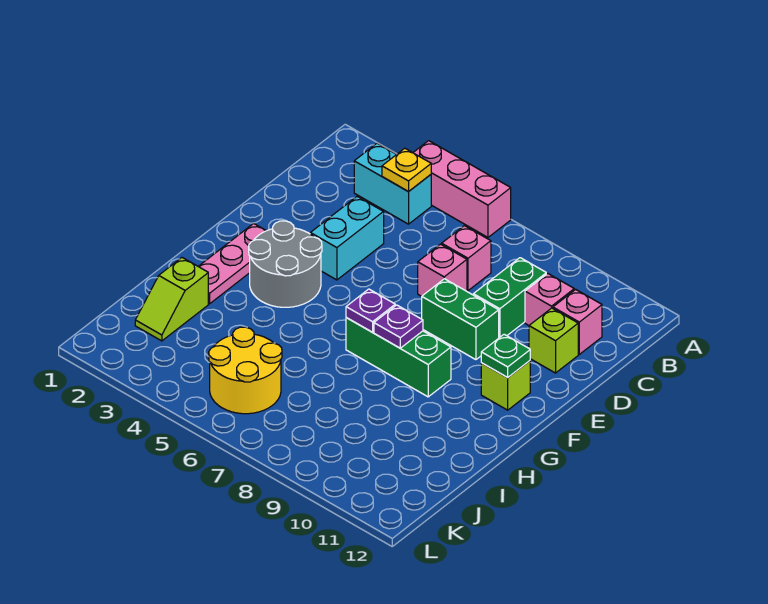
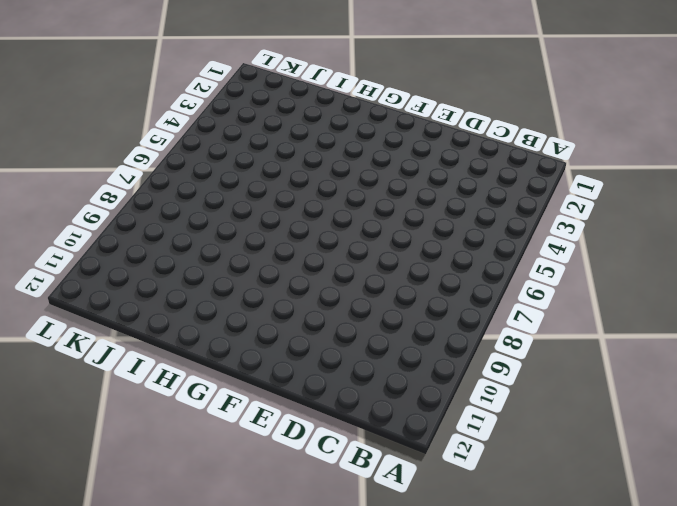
none -> pink 1x3 brick [413,141,511,237]
none -> cyan 1x2 brick [354,143,431,224]
none -> pink 1x1 brick [442,226,491,291]

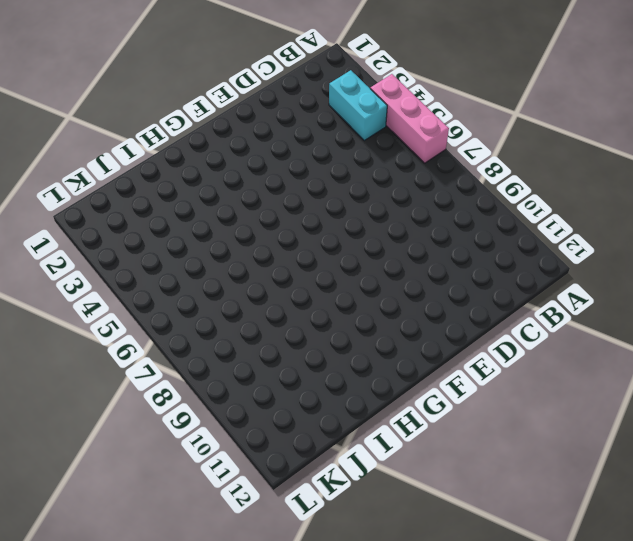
none -> pink 1x1 brick [442,226,491,291]
none -> green 1x2 brick [473,258,546,338]
none -> pink 1x1 brick [525,274,574,325]

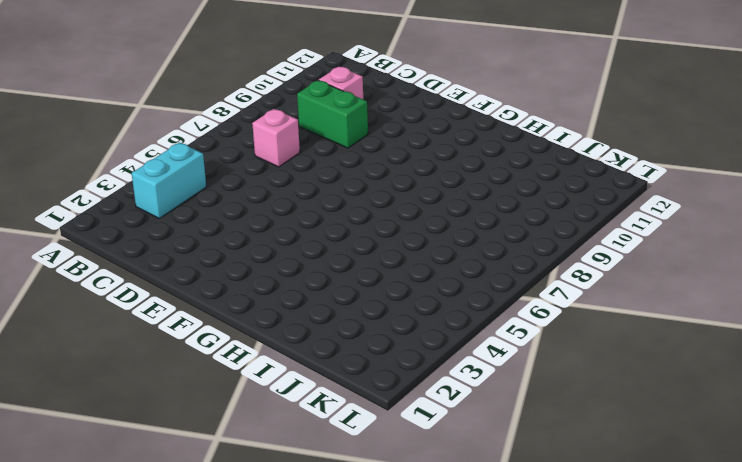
none -> pink 1x3 brick [413,141,511,237]
none -> pink 1x1 brick [553,289,602,354]
none -> cyan 1x2 brick [310,197,384,280]

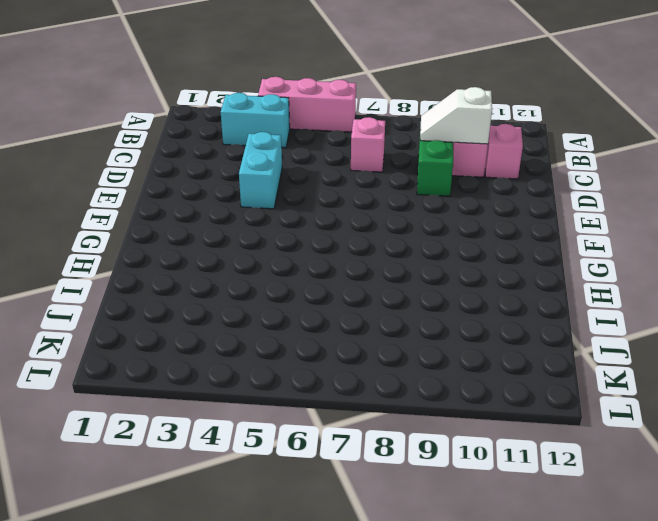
white 1x2 slope [420,87,492,144] -> none
none -> pink 1x1 brick [418,244,467,296]
none -> lime 1x1 brick [529,308,578,373]
none -> green 1x2 brick [422,279,499,360]

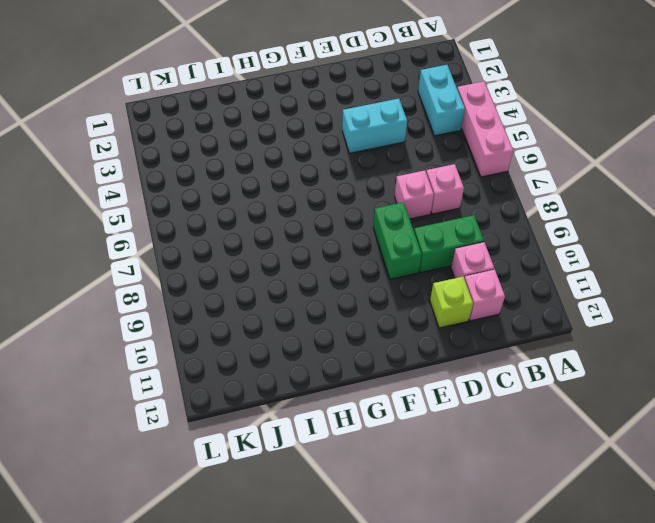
none -> pink 1x3 plate [198,223,266,304]
none -> grey 2x2 round brick [249,221,322,307]
none -> lime 1x1 brick [481,361,530,410]

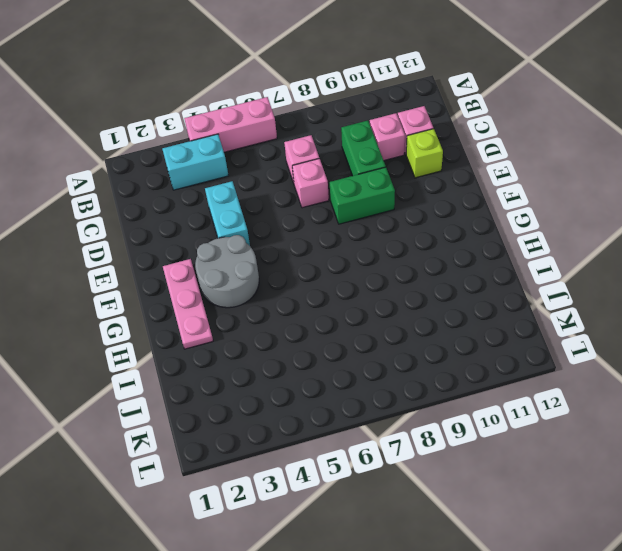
none -> lime 1x1 brick [481,361,530,410]
none -> green 1x3 brick [346,318,451,397]
none -> lime 1x2 slope [135,258,208,341]

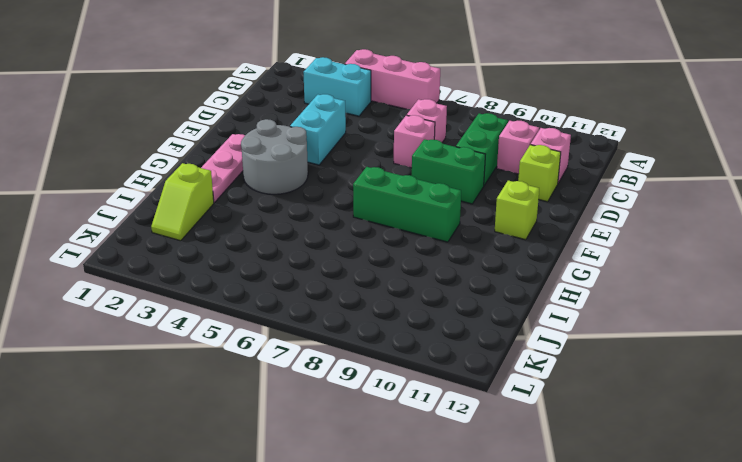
none -> yellow 2x2 round brick [209,327,282,414]
none -> yellow 1x1 plate [382,148,431,192]
none -> green 1x1 plate [481,334,530,378]

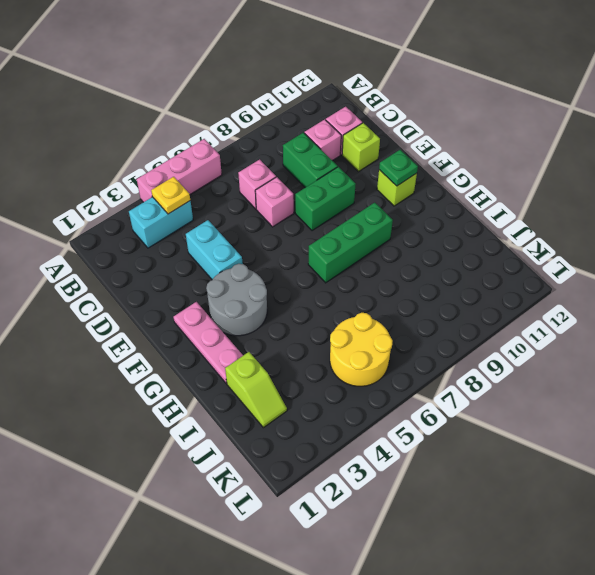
none -> purple 1x1 plate [346,289,395,332]
none -> purple 1x1 plate [374,305,423,348]

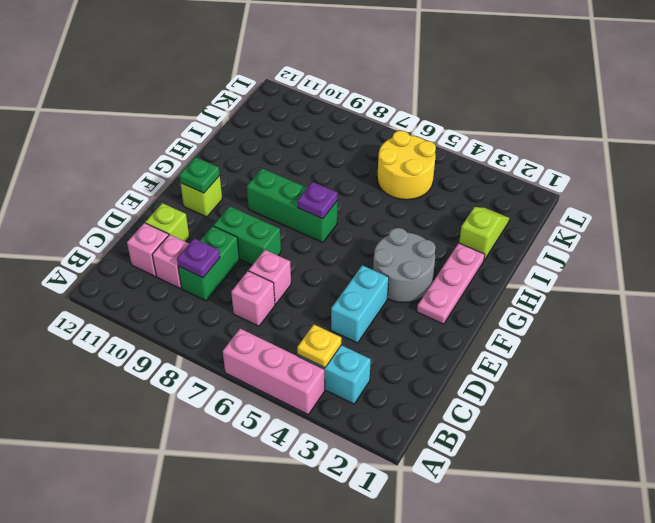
purple 1x1 plate [177,238,220,278] -> purple 1x1 plate moved to [374,305,423,348]

